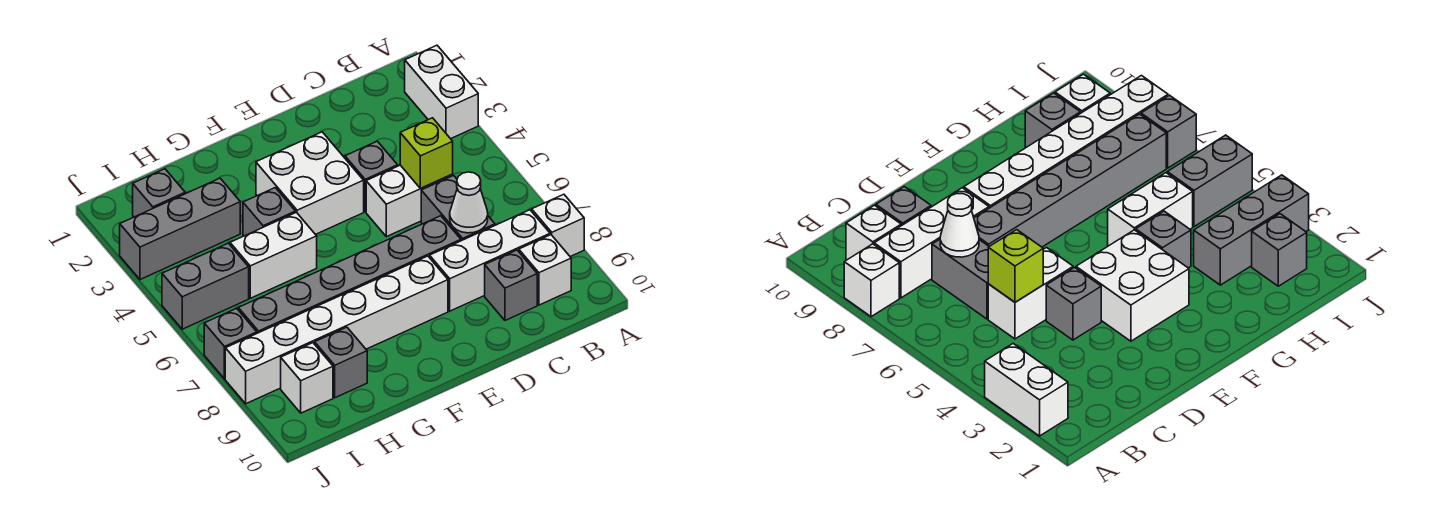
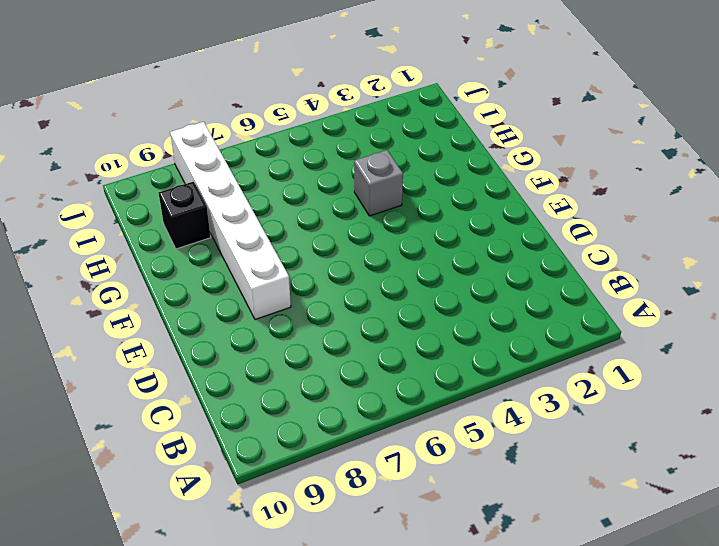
black 1x1 brick [159,181,211,249] -> grey 1x1 brick [315,327,367,398]
none -> white 1x2 brick [405,45,478,139]
none -> white 1x1 brick [532,194,584,257]
none -> white 1x3 brick [430,210,550,311]

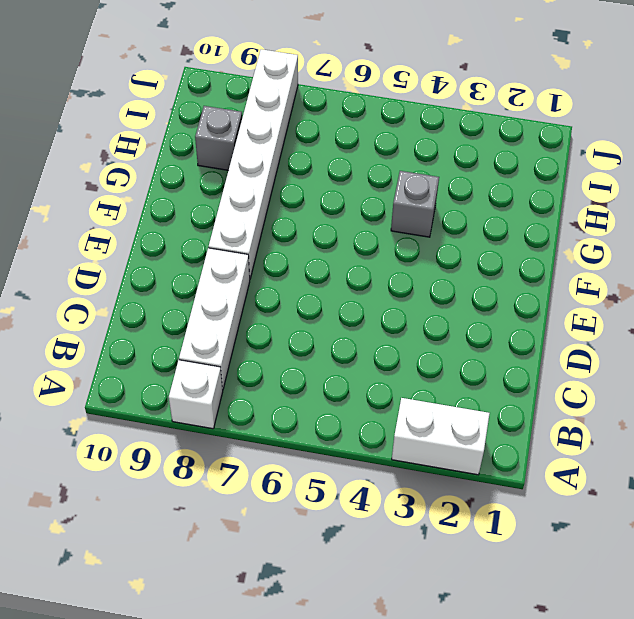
none -> white 1x1 brick [519,235,571,305]
none -> white 1x2 brick [366,165,453,237]
none -> grey 1x2 brick [421,176,495,241]

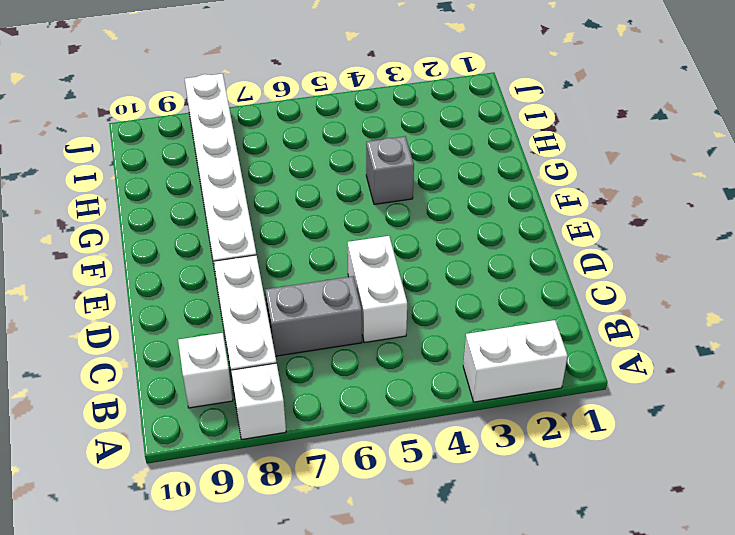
none -> grey 1x1 brick [485,250,537,320]
none -> grey 1x1 brick [345,141,398,212]
none -> grey 1x6 brick [238,216,461,333]

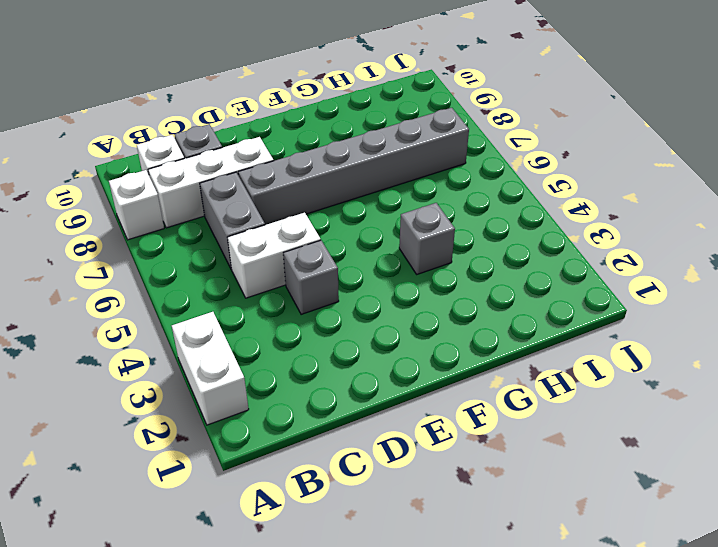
none -> white 2x2 brick [256,132,364,235]
none -> white 1x6 brick [225,256,448,404]
none -> white 1x2 brick [230,212,317,298]

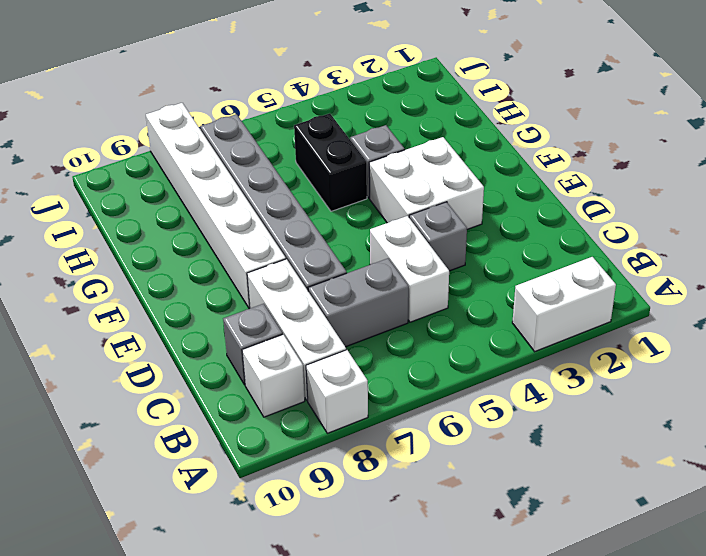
black 1x2 brick [294,113,367,211] -> white 1x2 brick [230,212,317,298]
none -> grey 1x3 brick [120,178,240,280]
none -> grey 1x1 brick [315,327,367,398]
none -> grey 1x1 brick [133,169,185,217]

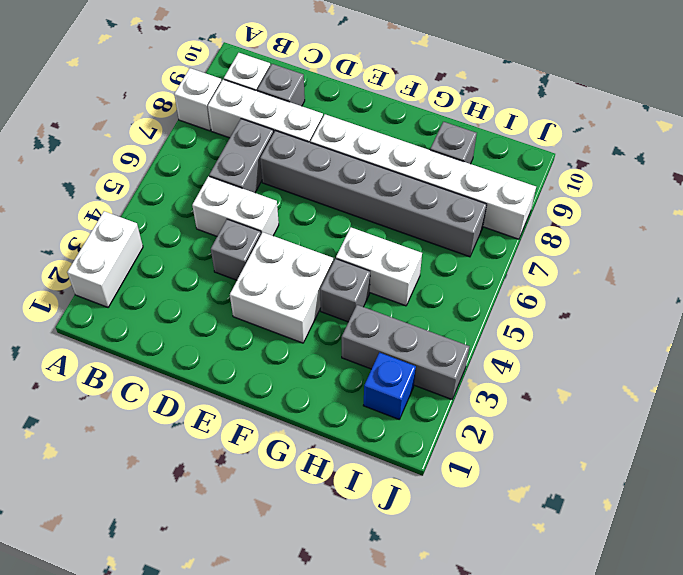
blue 1x1 brick [363,352,416,419] -> grey 1x1 brick [133,169,185,217]
none -> grey 1x2 brick [162,243,249,329]
none -> white 1x1 brick [281,343,333,413]
none -> grey 1x1 brick [204,308,257,379]

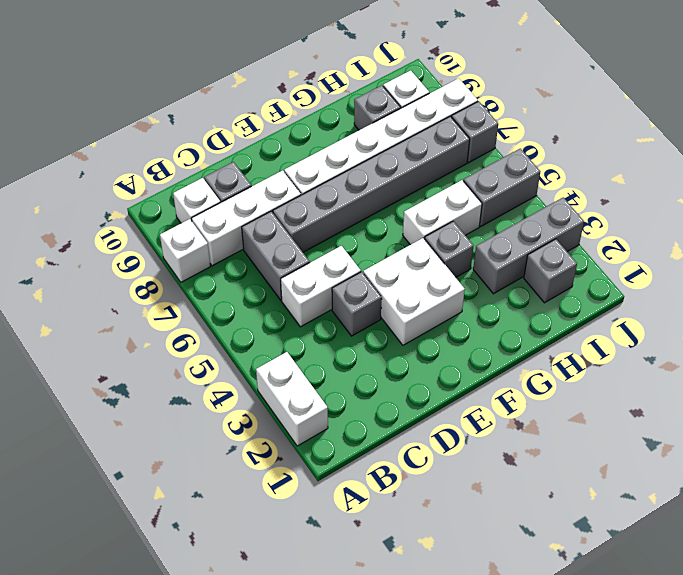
none -> lime 1x1 brick [400,118,453,188]
none -> white 1x1 cone [450,172,488,233]

